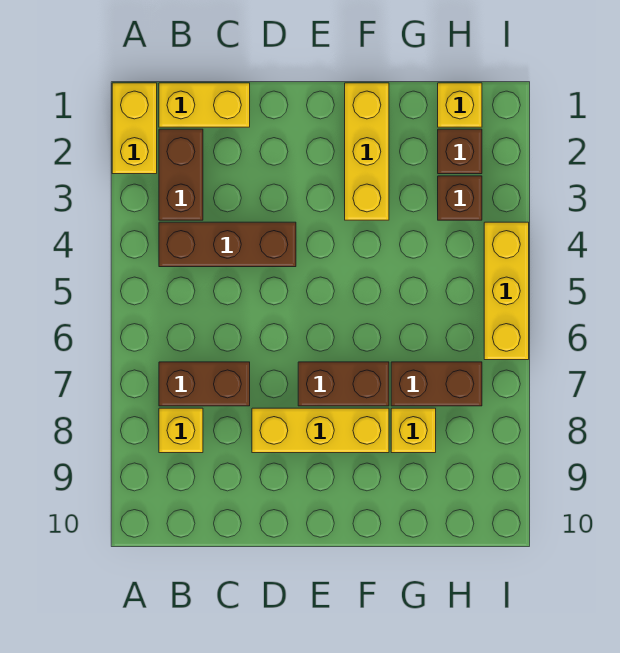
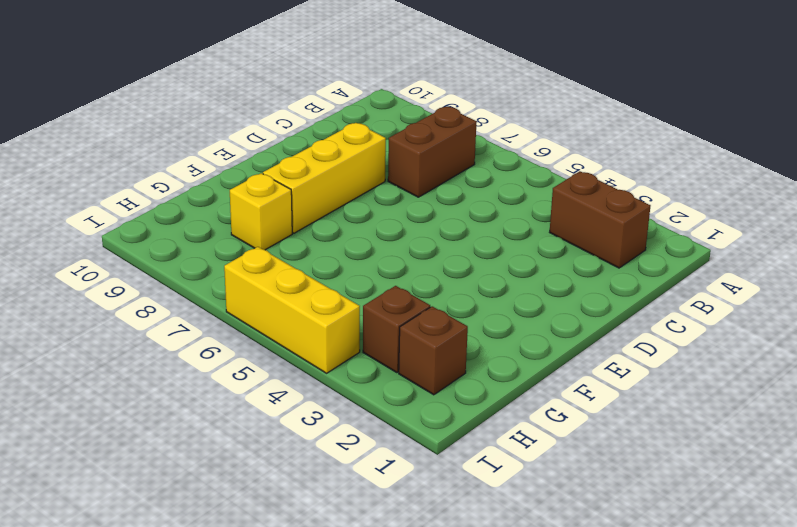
none -> yellow 1x2 brick [112,83,157,174]
none -> yellow 1x2 brick [159,83,250,127]
none -> brown 1x3 brick [159,222,296,267]

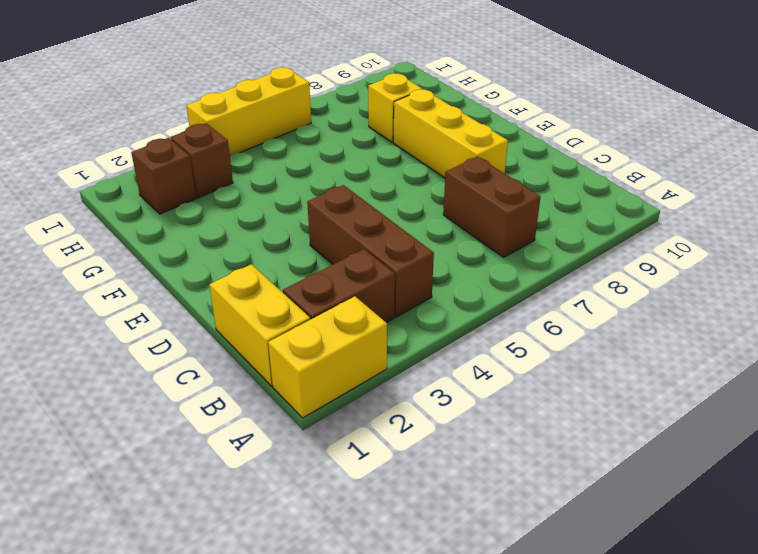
none -> yellow 1x1 brick [159,408,203,453]
none -> brown 1x2 brick [298,362,389,406]
none -> yellow 1x3 brick [345,83,389,220]

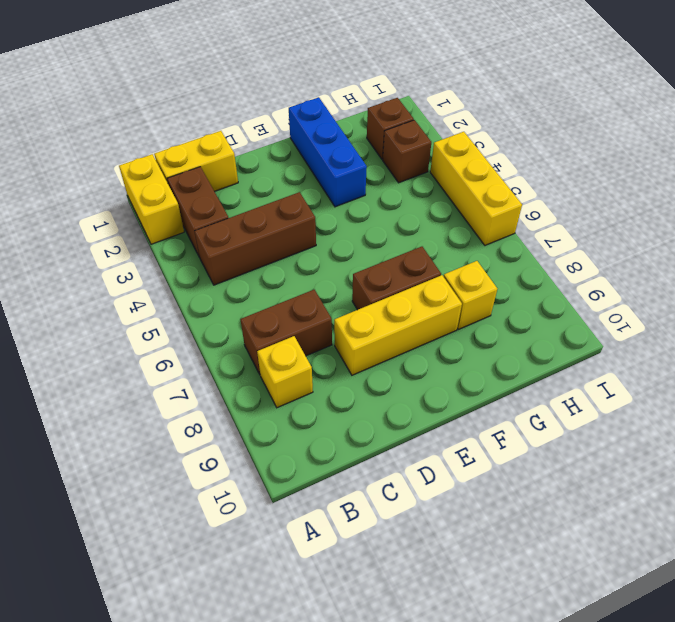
blue 1x3 brick [289,97,367,207] -> yellow 1x3 brick [345,83,389,220]
none -> brown 1x2 brick [391,362,482,406]
none -> yellow 1x1 brick [438,83,482,127]

